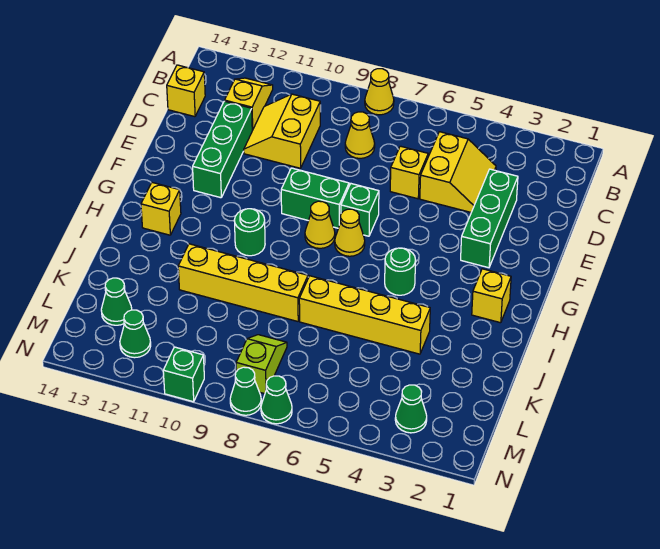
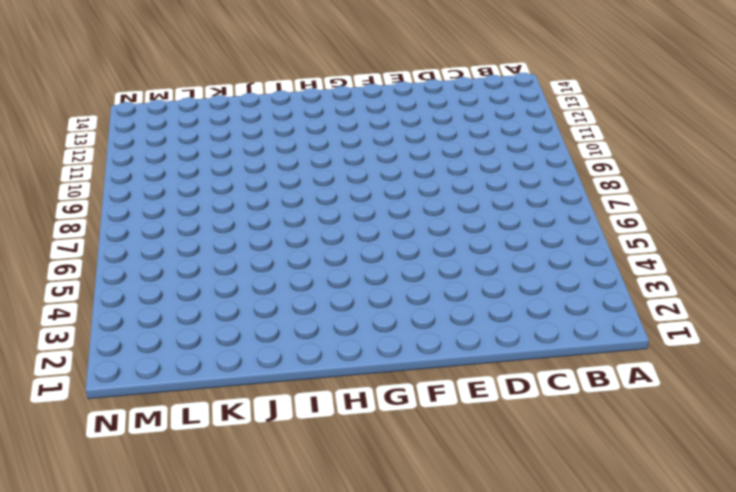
none -> yellow 1x1 cone [365,69,394,115]
none -> yellow 1x2 slope [225,78,273,130]
none -> yellow 2x2 slope [420,132,496,212]

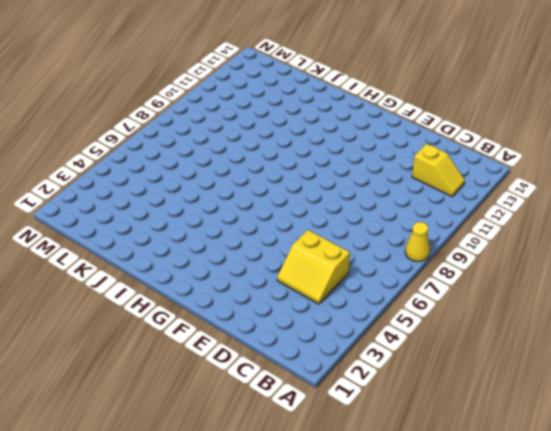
none -> yellow 1x1 cone [345,112,375,158]
none -> yellow 2x2 slope [244,94,320,168]
none -> yellow 1x1 brick [167,65,205,117]

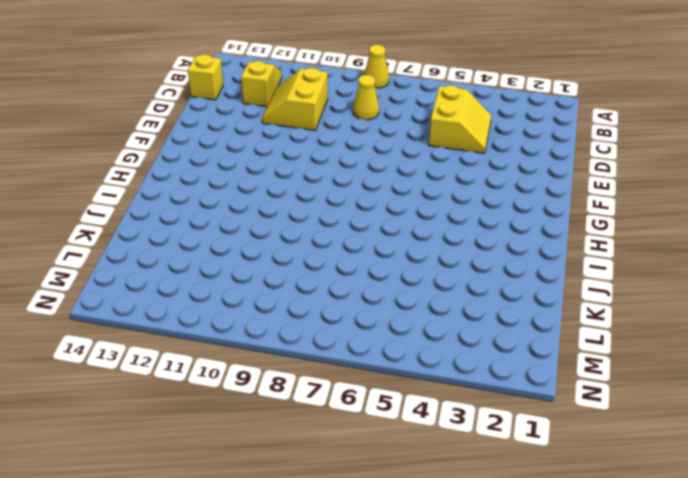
none -> green 1x3 brick [461,169,518,268]
none -> yellow 1x1 brick [390,146,428,199]
none -> green 1x3 brick [192,101,252,198]

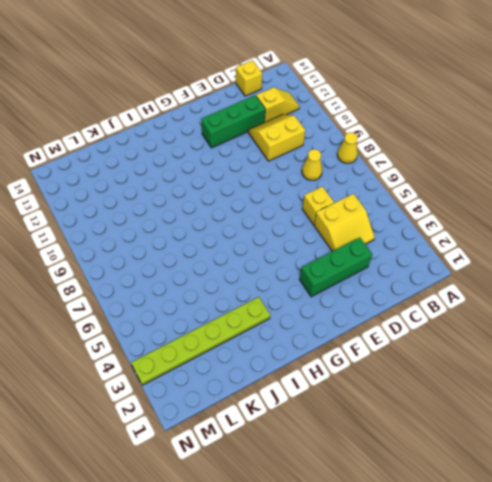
lime 1x6 plate [131,297,270,385] -> green 1x1 cone [395,385,427,433]
none -> green 1x1 brick [341,184,379,236]
none -> green 1x2 brick [281,168,349,228]
none -> yellow 1x1 cone [335,209,365,256]

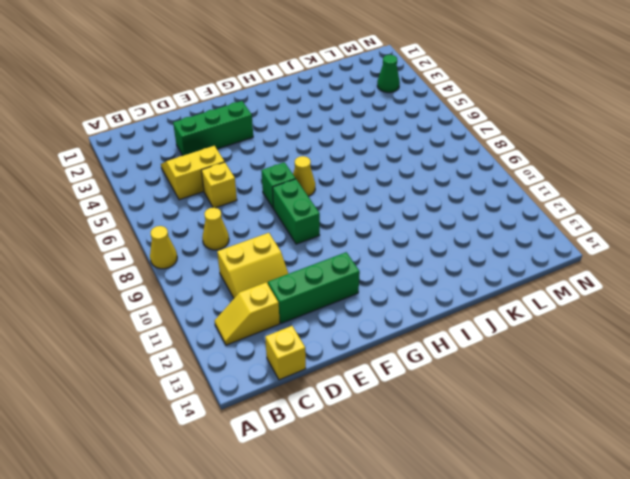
none -> yellow 1x1 cone [305,201,335,248]
none -> yellow 1x1 brick [472,269,511,323]
none -> green 1x1 round brick [385,248,416,295]

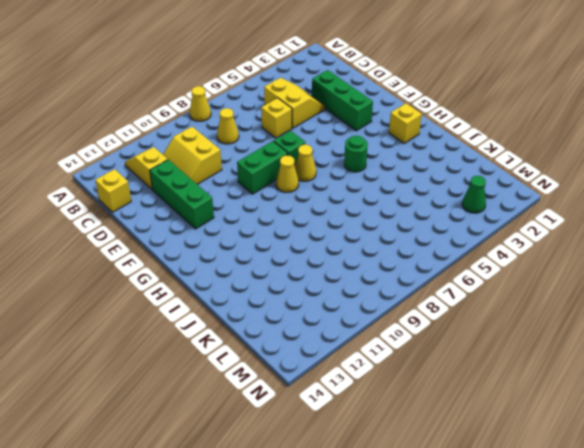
none -> green 1x1 round brick [234,209,265,256]
none -> yellow 1x1 brick [141,183,181,235]
none -> yellow 1x4 brick [299,276,430,354]

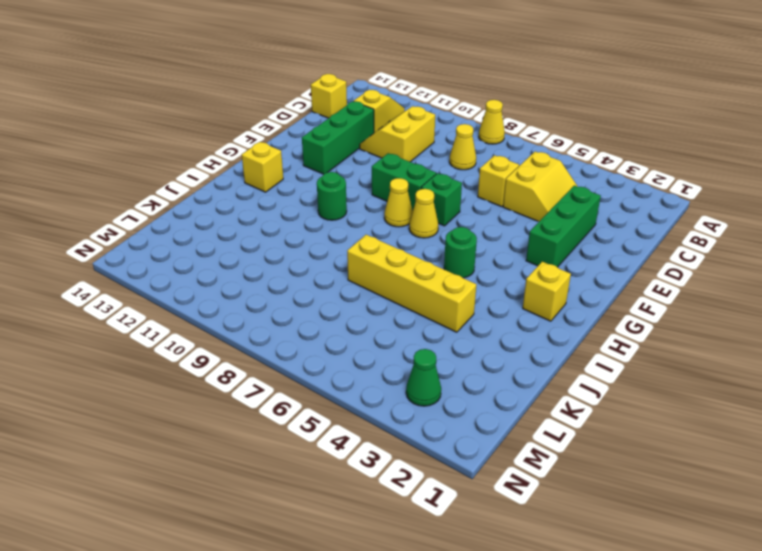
none -> yellow 1x4 brick [178,244,308,321]
none -> lime 1x2 slope [236,335,287,394]
none -> green 1x1 cone [101,278,132,325]

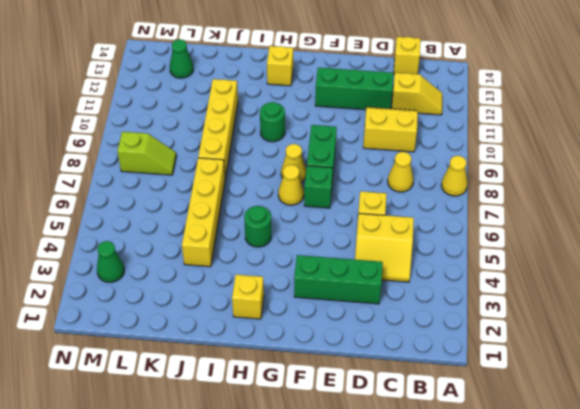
none -> green 1x1 cone [120,310,151,358]
none -> green 1x1 cone [261,376,292,424]
none -> green 1x1 cone [230,367,261,415]

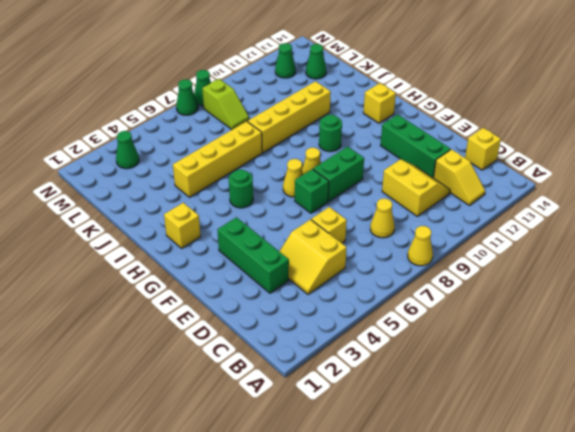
none -> green 1x1 brick [163,347,204,402]

